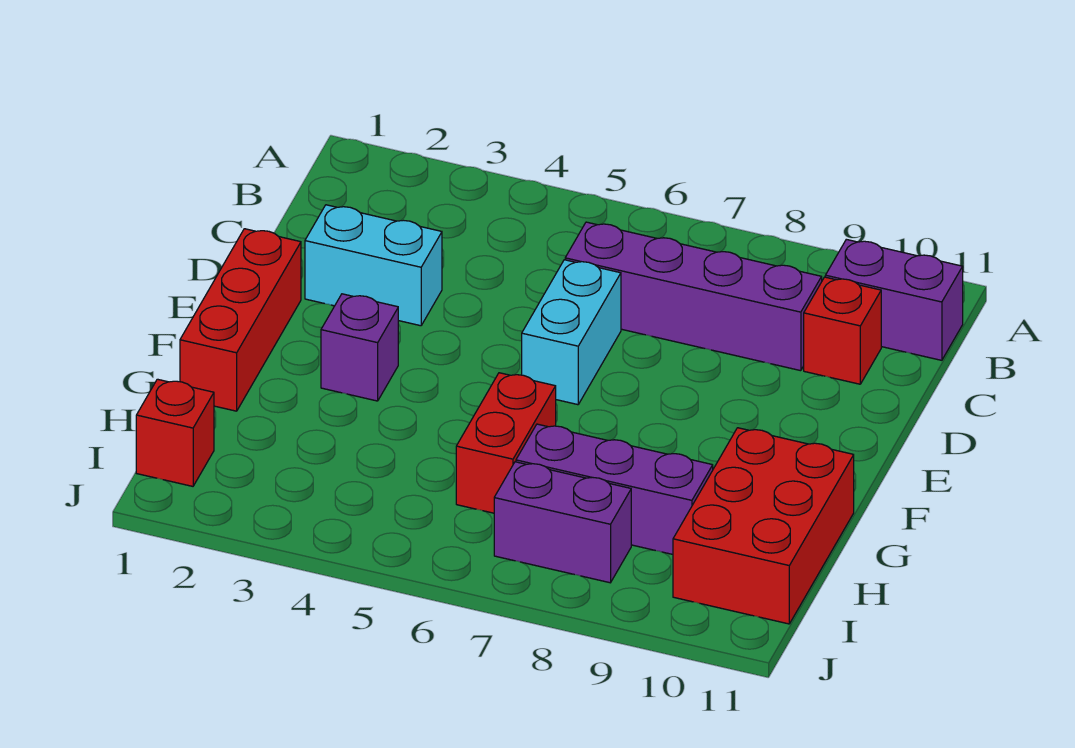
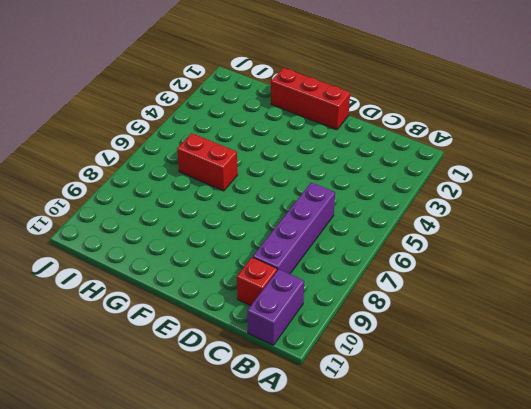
none -> cyan 1x2 brick [305,205,442,326]
none -> cyan 1x2 brick [522,260,621,405]
none -> purple 1x1 brick [321,294,398,401]

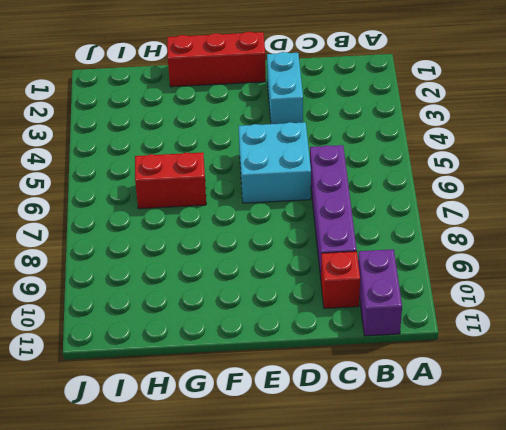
cyan 2x2 brick [239,122,311,203] -> cyan 1x2 brick [522,260,621,405]
none -> purple 1x1 brick [321,294,398,401]
none -> red 2x3 brick [673,428,854,624]
none -> purple 1x3 brick [516,424,713,554]

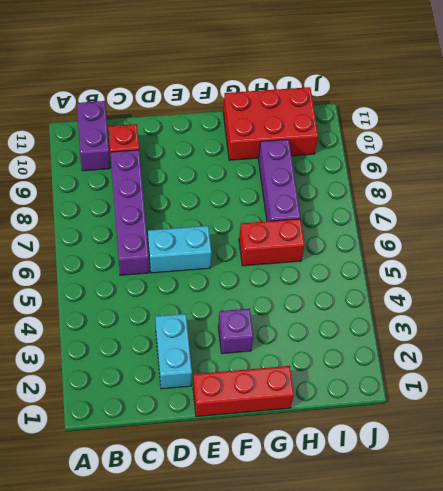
none -> red 1x1 brick [136,379,214,486]
none -> purple 1x2 brick [494,462,631,583]

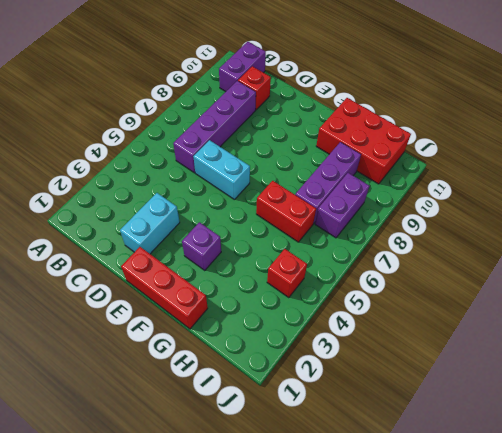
red 1x1 brick [267,249,307,298] -> red 1x1 brick moved to [136,379,214,486]

